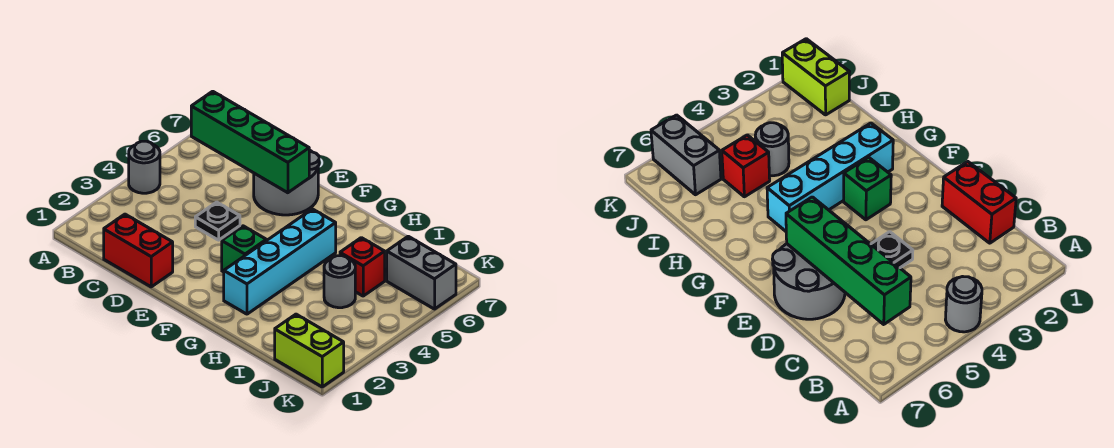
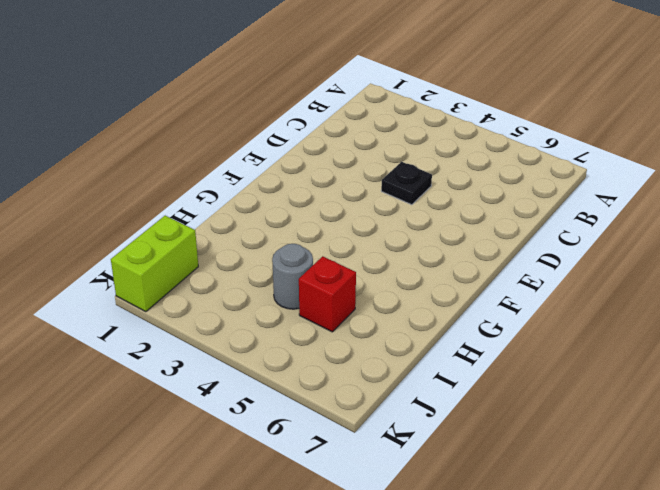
none -> grey 1x1 round brick [129,141,160,193]
none -> red 1x2 brick [104,214,173,287]

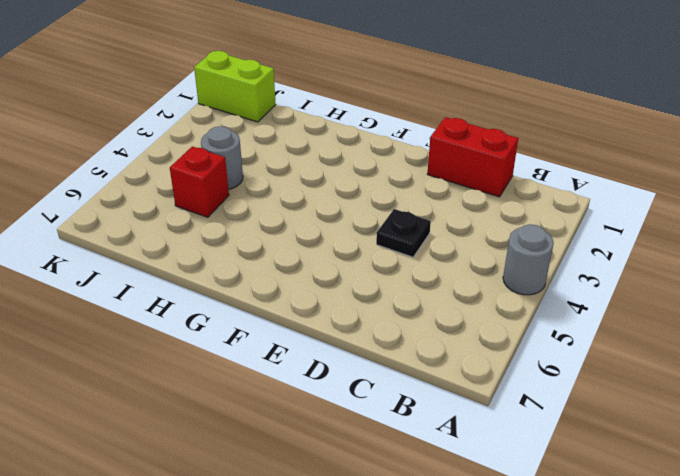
none -> grey 2x2 round brick [254,150,319,215]
none -> green 1x1 brick [222,226,266,272]

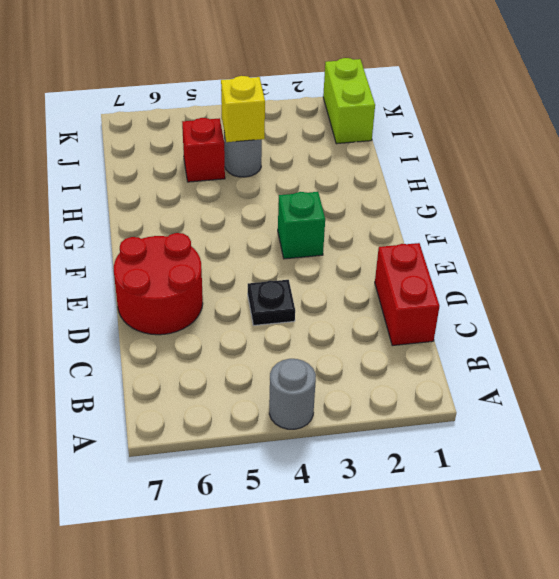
red 2x2 round brick [114,233,203,335] -> grey 2x2 round brick [254,150,319,215]
yellow 1x1 brick [221,76,265,142] -> none
none -> cyan 1x4 brick [224,209,336,314]
none -> grey 1x2 brick [387,236,456,309]

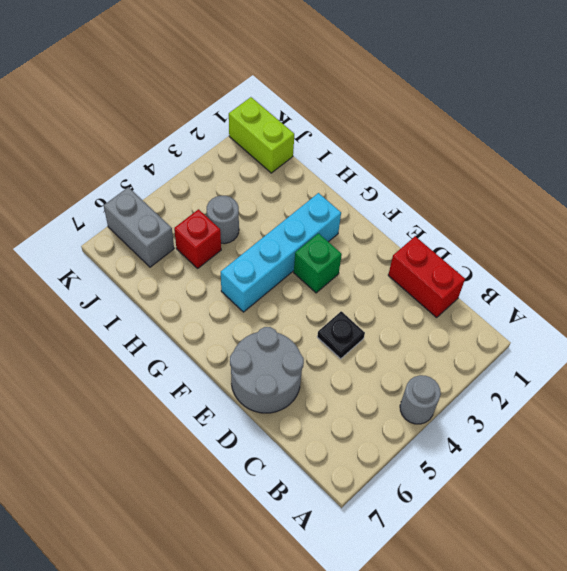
none -> green 1x4 brick [191,91,309,193]

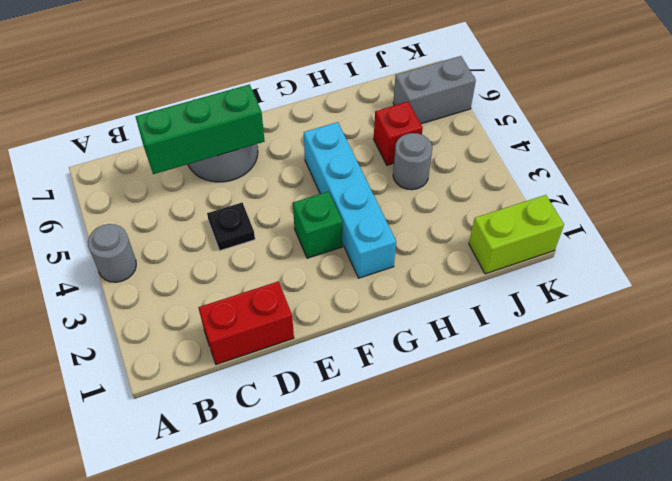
green 1x3 brick [136,84,265,174] -> green 1x4 brick [191,91,309,193]

